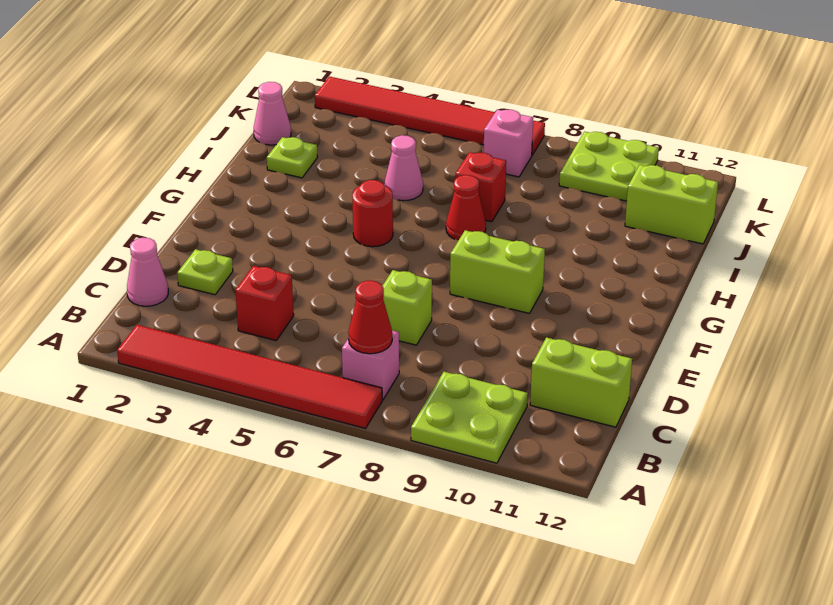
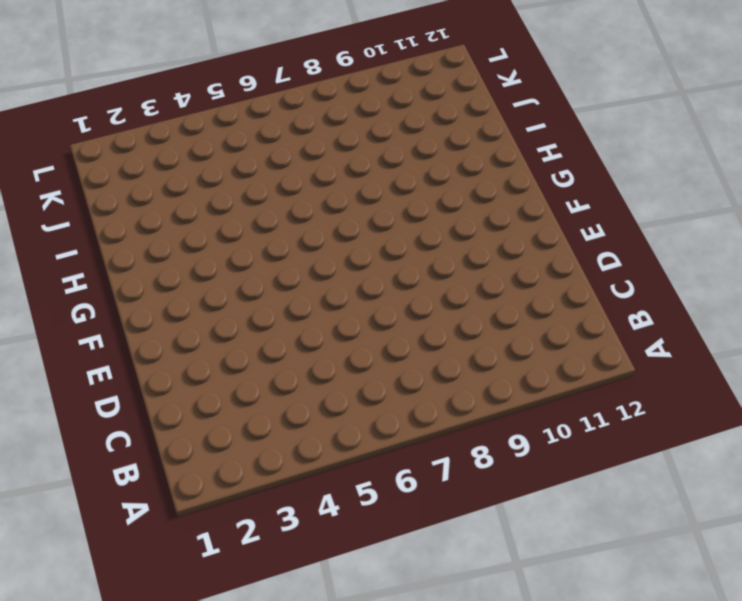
none -> red 1x6 tile [117,325,382,428]
none -> lime 2x2 plate [411,372,528,463]
none -> pink 1x1 brick [342,331,399,400]

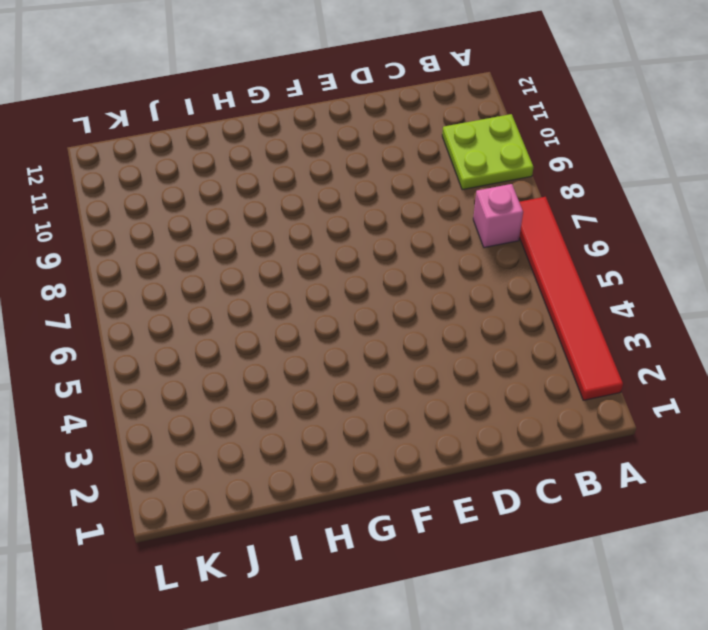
none -> pink 1x1 cone [127,238,168,306]
none -> red 1x1 brick [235,266,294,340]
none -> lime 1x2 brick [530,337,632,427]

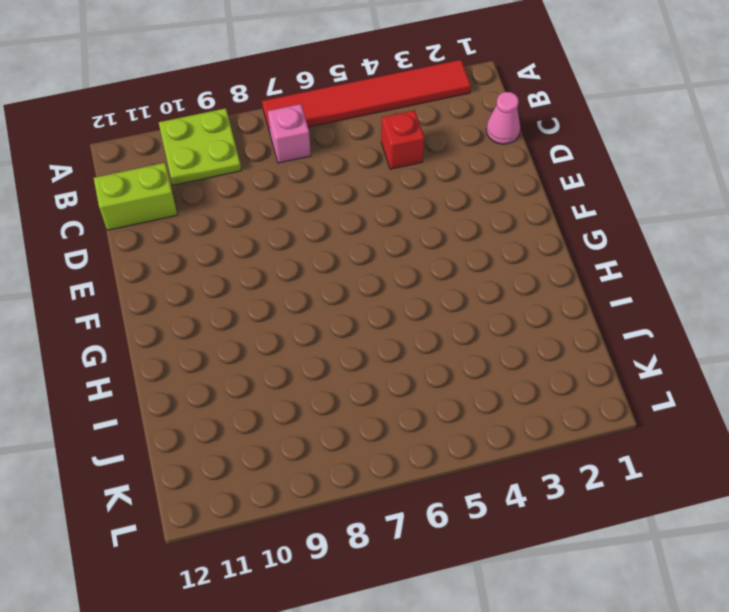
none -> lime 1x1 plate [177,249,233,295]
none -> lime 1x1 brick [382,270,432,345]
none -> lime 1x2 brick [450,230,545,313]

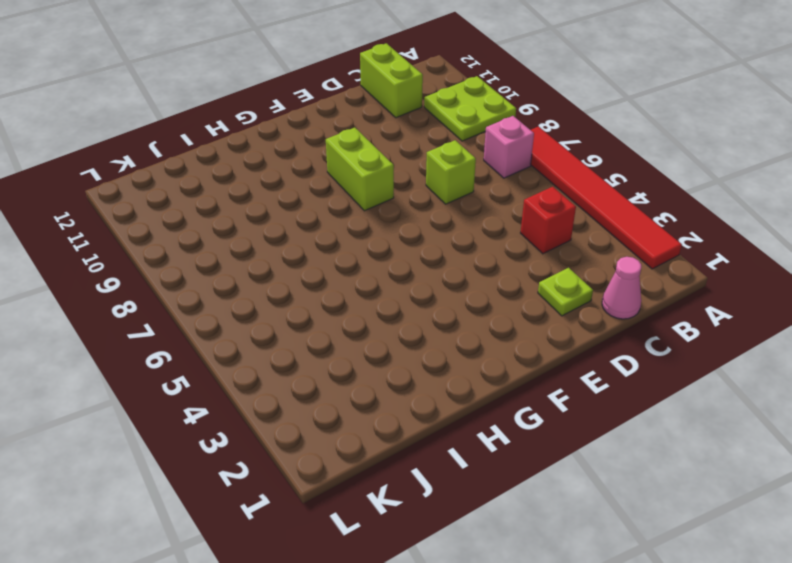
none -> red 1x1 round brick [352,180,393,247]
none -> red 1x1 cone [446,175,486,240]
none -> lime 1x1 plate [267,137,318,178]

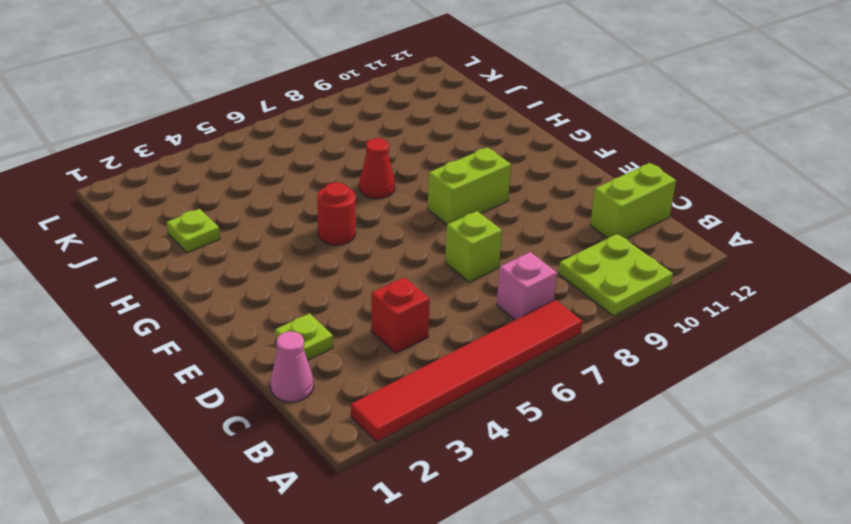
none -> pink 1x1 cone [385,135,423,201]
none -> red 1x1 brick [455,152,506,222]
none -> pink 1x1 cone [254,82,291,145]

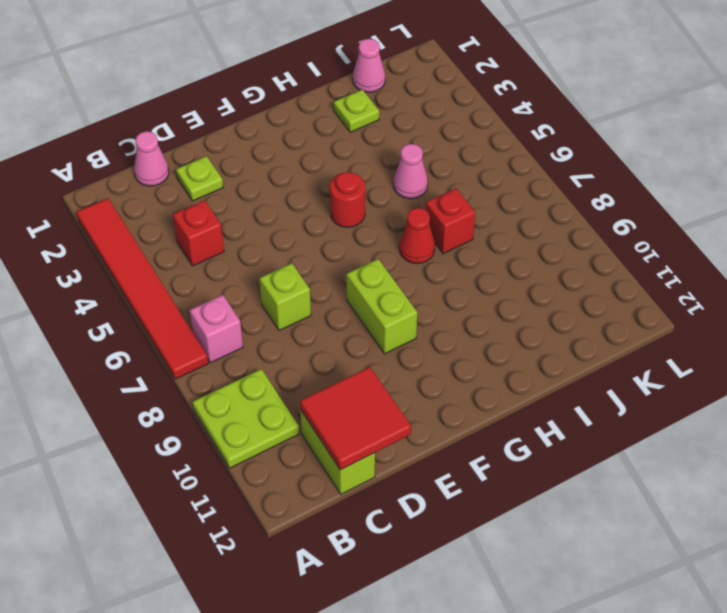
red 2x2 tile [300,367,411,470] -> none
none -> lime 1x2 brick [625,165,718,244]
none -> pink 1x1 brick [484,110,533,177]
none -> lime 2x2 plate [559,132,659,201]

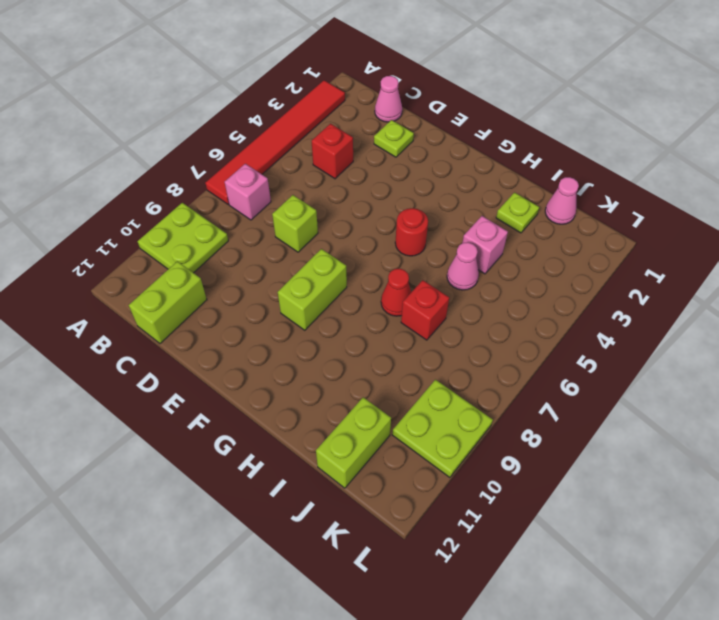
pink 1x1 brick [462,216,508,274] -> pink 1x1 brick moved to [484,110,533,177]
none -> red 1x6 tile [315,77,545,155]
none -> red 1x1 cone [348,281,392,354]

